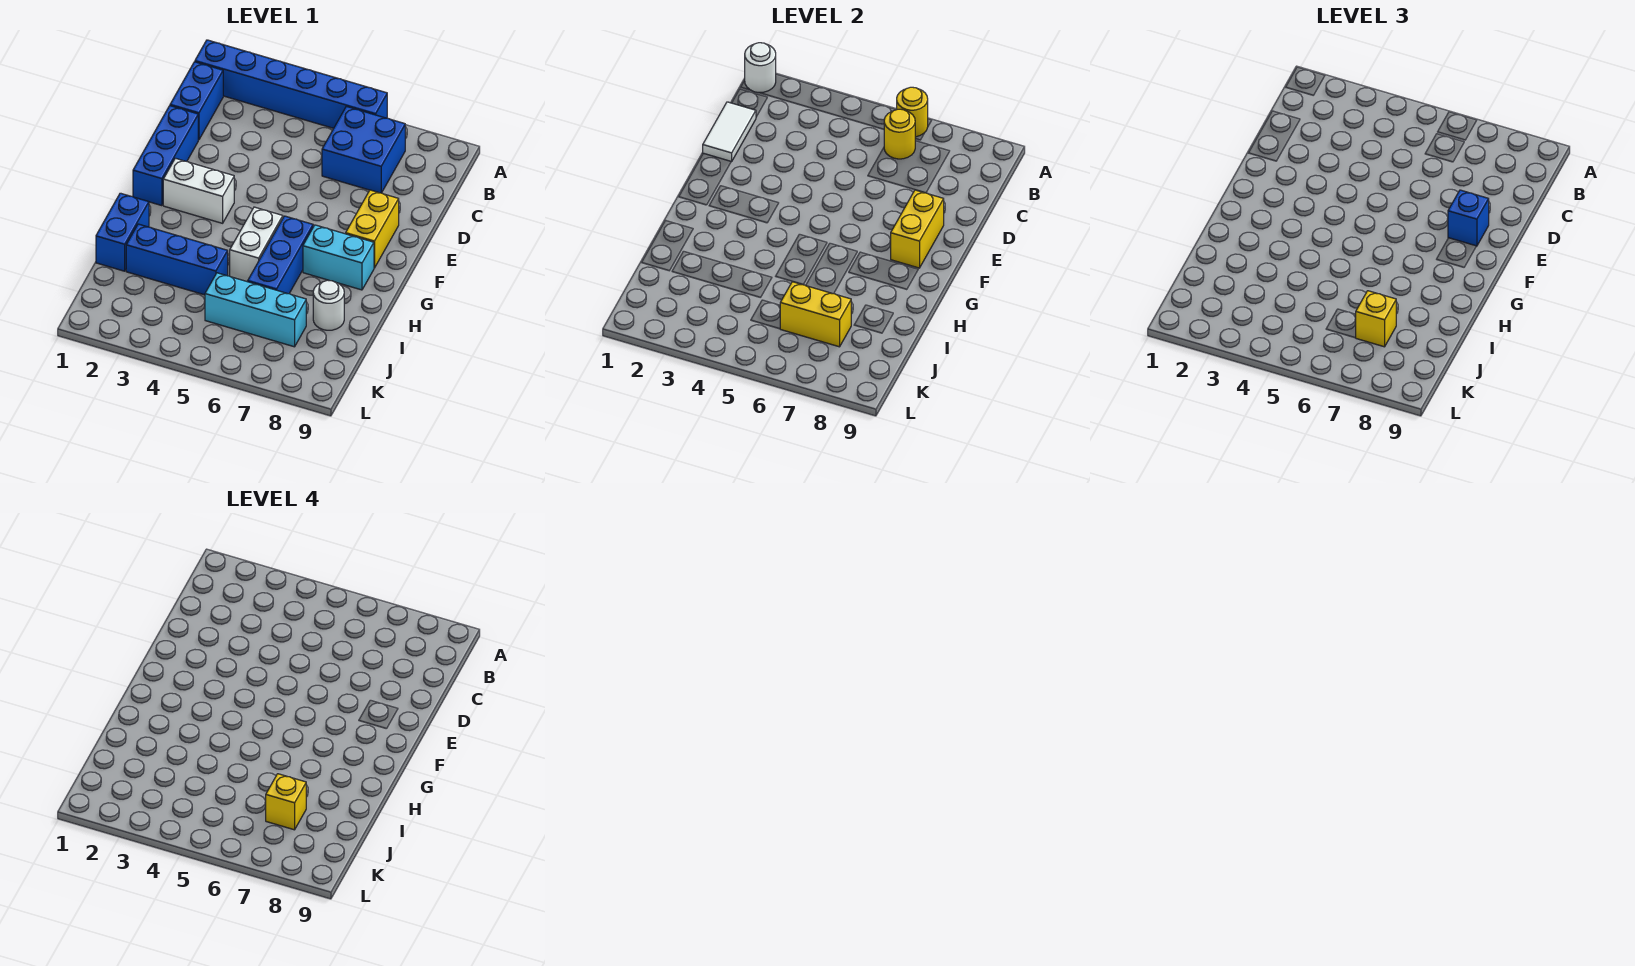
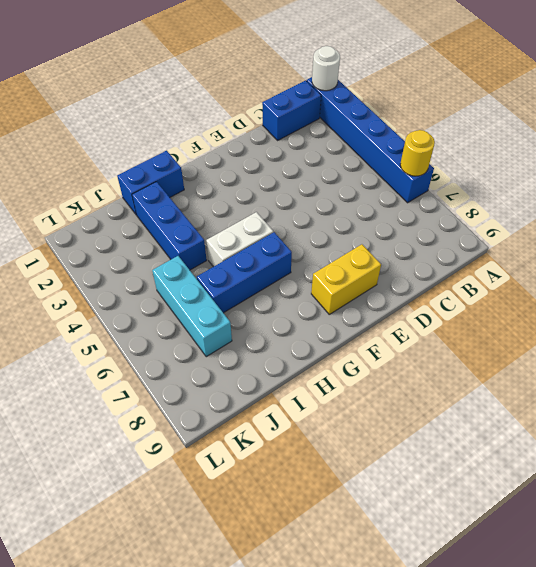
none -> blue 2x2 brick [322,106,405,193]
none -> blue 1x3 brick [133,106,198,206]
none -> white 1x2 brick [163,158,234,223]

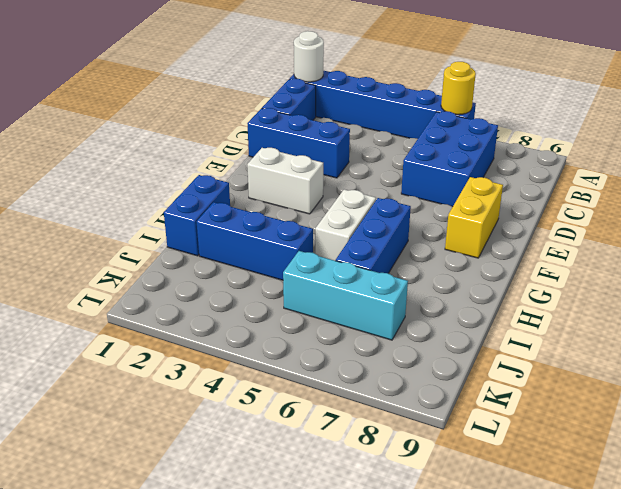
blue 2x3 brick [401,111,498,207] -> blue 2x2 brick [322,106,405,193]
blue 1x3 brick [247,108,350,178] -> blue 1x3 brick turned to [133,106,198,206]
none -> cyan 1x2 brick [303,225,374,290]
none -> white 1x1 round brick [313,280,344,330]
none -> yellow 1x1 round brick [884,109,915,159]

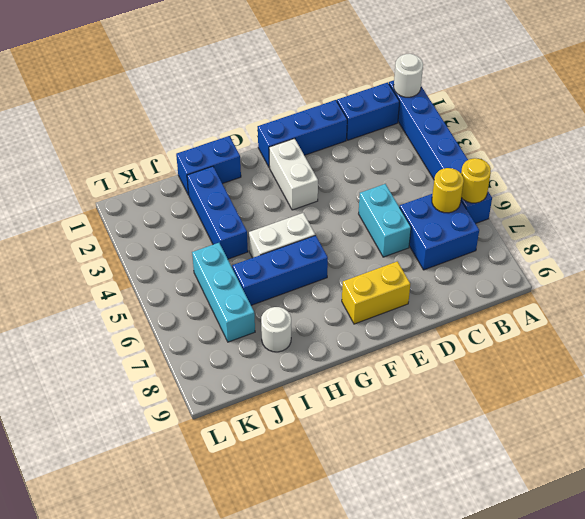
cyan 1x2 brick [359,184,411,257] -> cyan 1x2 brick moved to [303,225,374,290]
none -> white 1x2 tile [703,102,756,162]
none -> yellow 1x2 brick [891,190,944,268]
none -> yellow 1x2 brick [780,282,851,347]

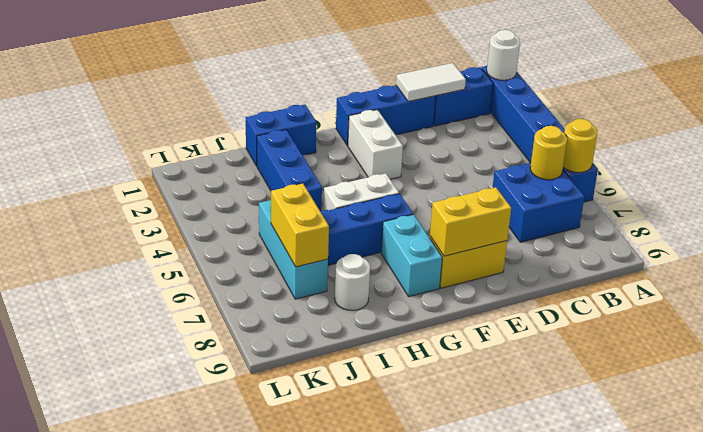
none -> blue 1x1 brick [1448,190,1489,246]
none -> yellow 1x1 brick [1356,291,1396,347]
none -> yellow 1x1 brick [266,774,306,830]

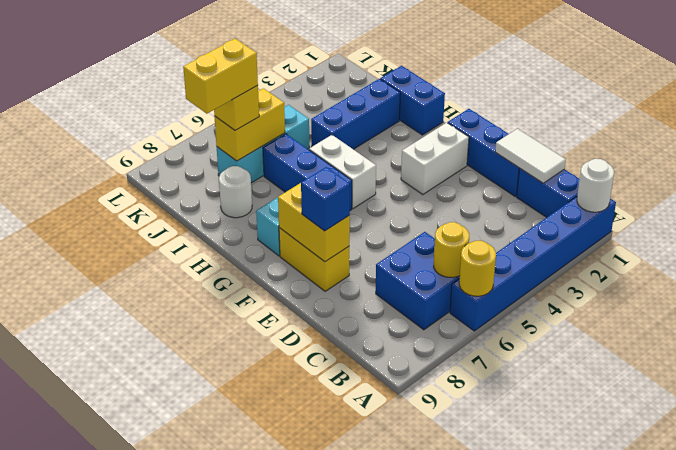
yellow 1x2 brick [183,39,258,114] -> yellow 1x1 brick [266,774,306,830]

